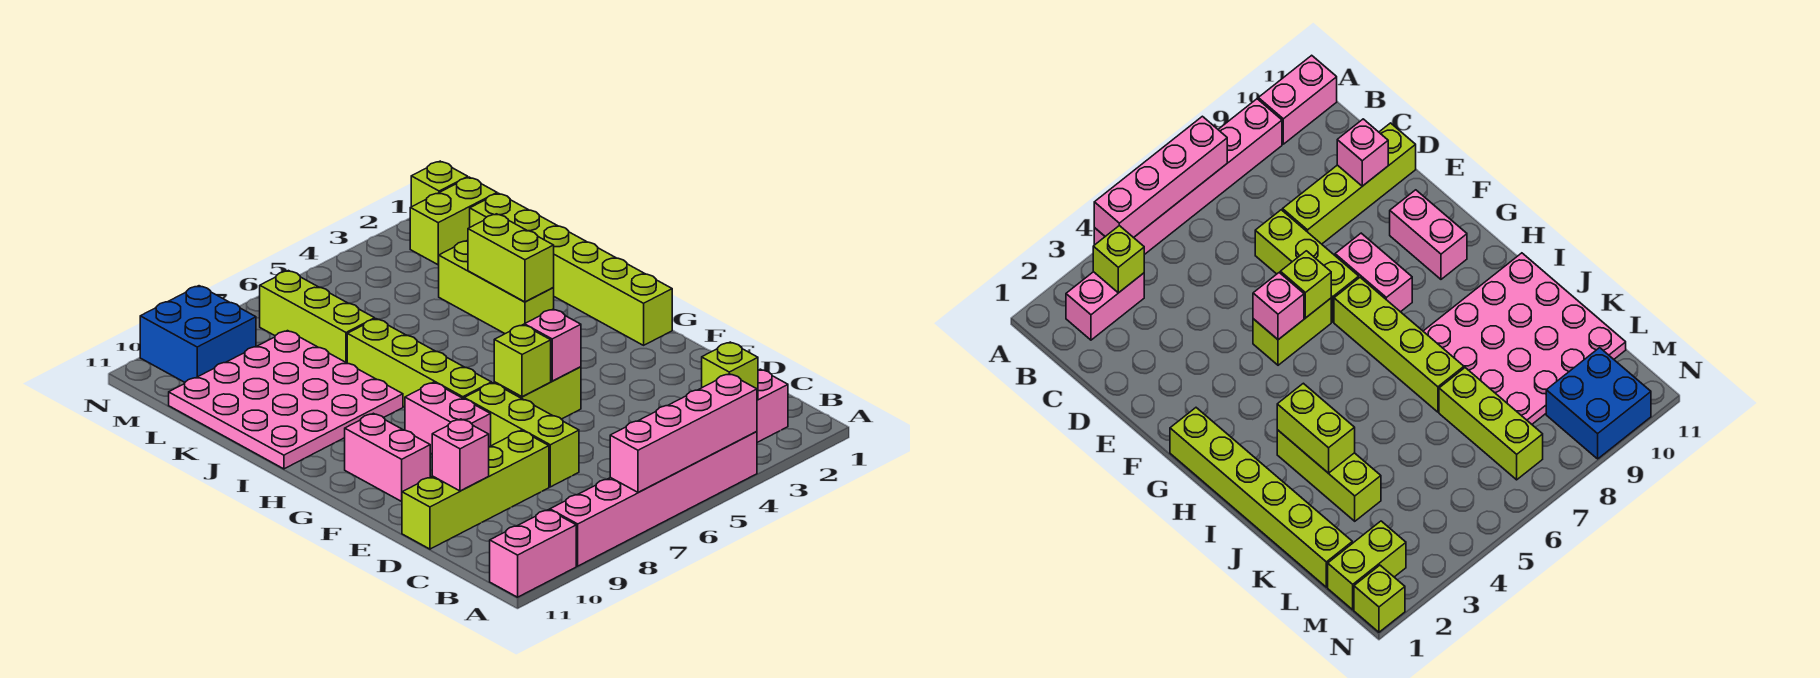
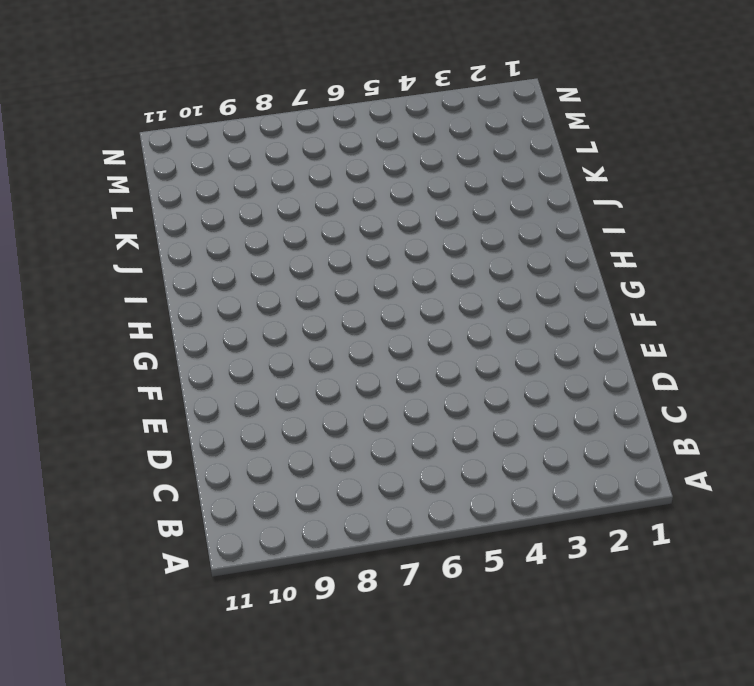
none -> pink 1x6 brick [550,431,757,566]
none -> pink 1x2 brick [490,510,576,597]
none -> pink 1x2 brick [757,369,788,442]

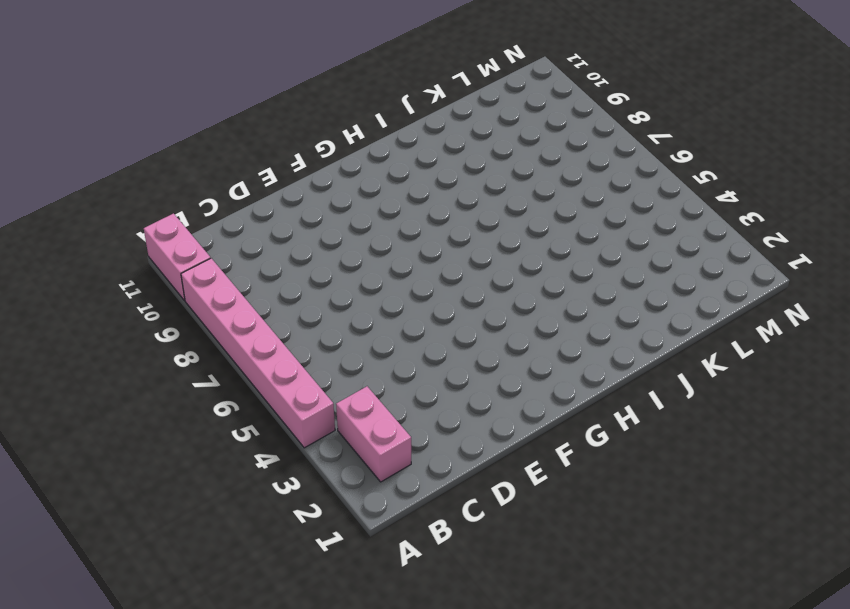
none -> lime 1x3 brick [464,383,579,487]
none -> lime 1x4 brick [402,431,549,549]
none -> lime 1x2 brick [494,367,581,419]

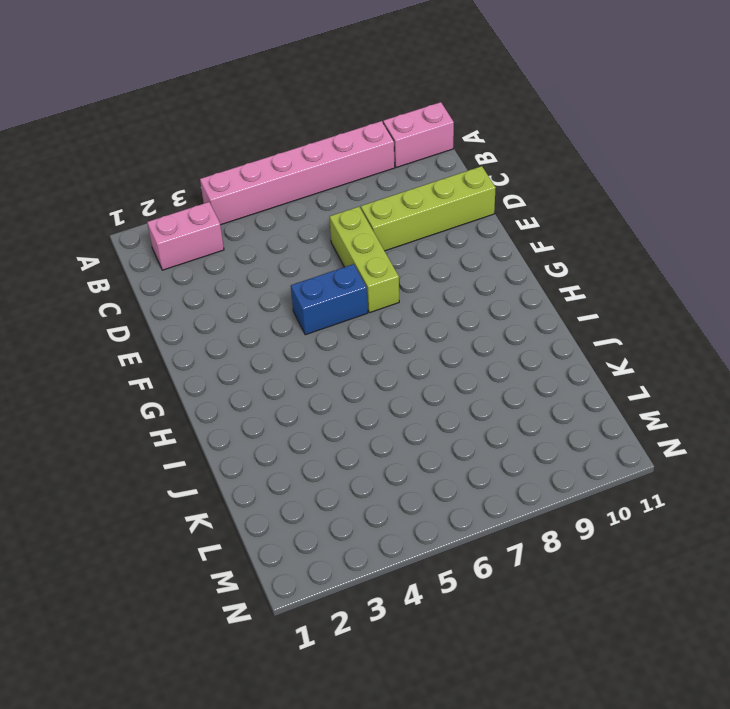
blue 1x2 brick [291,264,368,335] -> lime 1x2 brick [494,367,581,419]
none -> pink 1x2 brick [405,382,491,454]
none -> pink 1x2 brick [345,413,430,501]
none -> lime 1x6 brick [470,193,672,345]

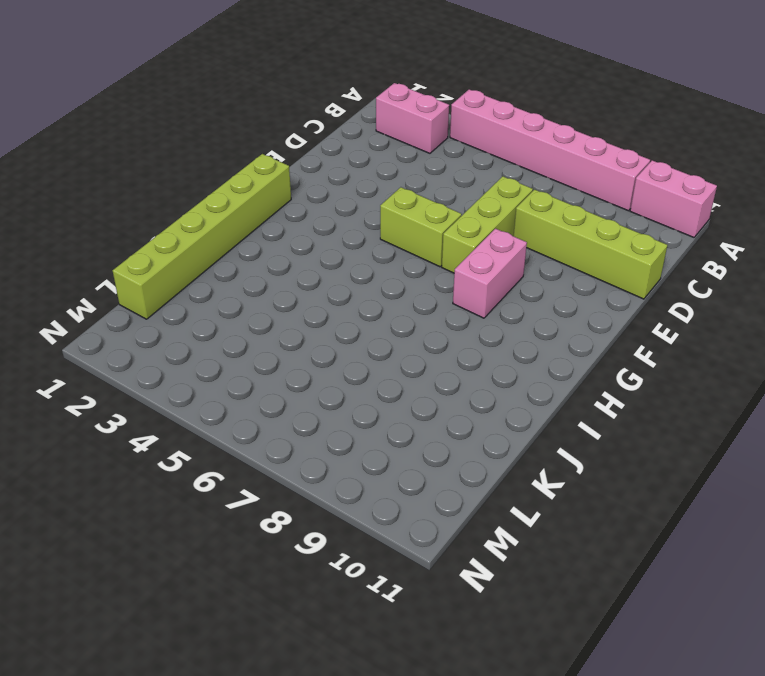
none -> pink 1x2 brick [345,413,430,501]
none -> lime 1x4 brick [347,319,491,407]
none -> lime 1x3 brick [438,240,554,334]

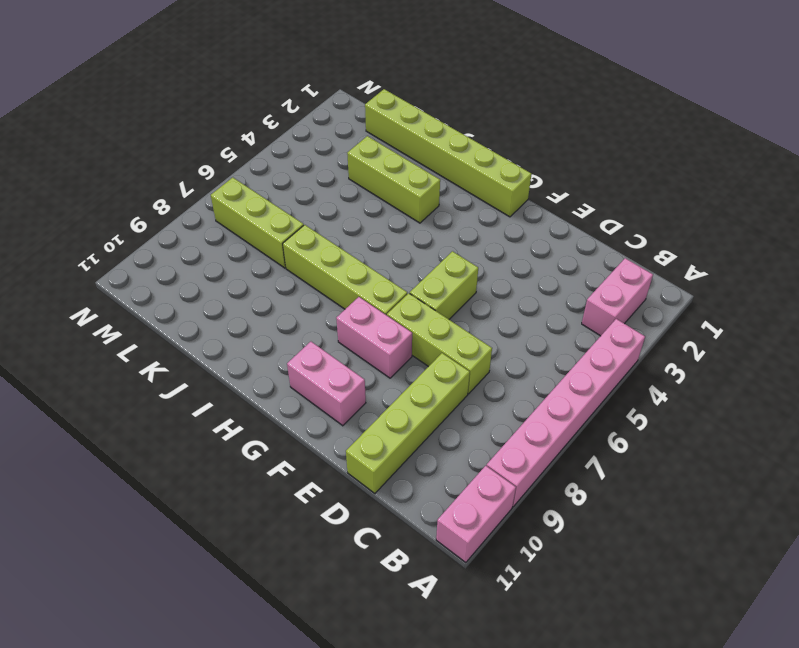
none -> pink 4x4 plate [169,331,403,469]
none -> lime 1x2 brick [410,177,497,265]
none -> blue 2x2 brick [140,286,256,382]

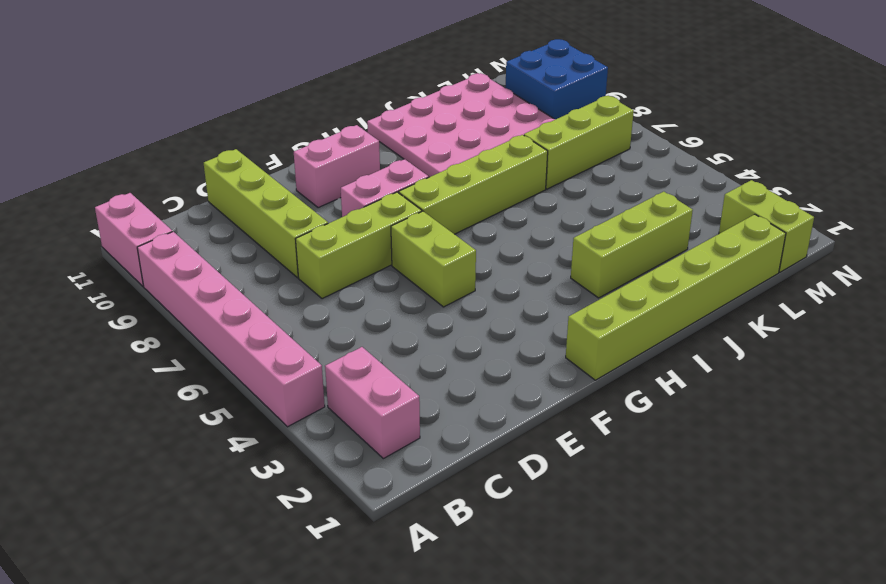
none -> lime 1x1 brick [411,161,468,207]
none -> pink 1x4 brick [610,374,757,493]
none -> lime 1x1 brick [702,342,758,400]

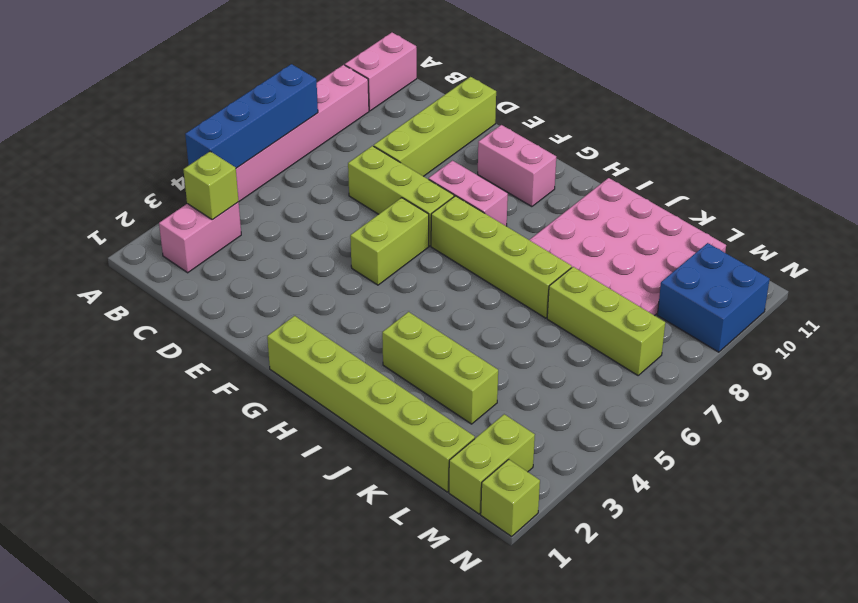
blue 1x4 brick [185,64,318,168] -> pink 1x4 brick [610,374,757,493]
none -> pink 1x1 brick [432,419,489,491]
none -> pink 1x1 brick [524,309,581,381]
none -> lime 1x1 brick [494,325,551,397]

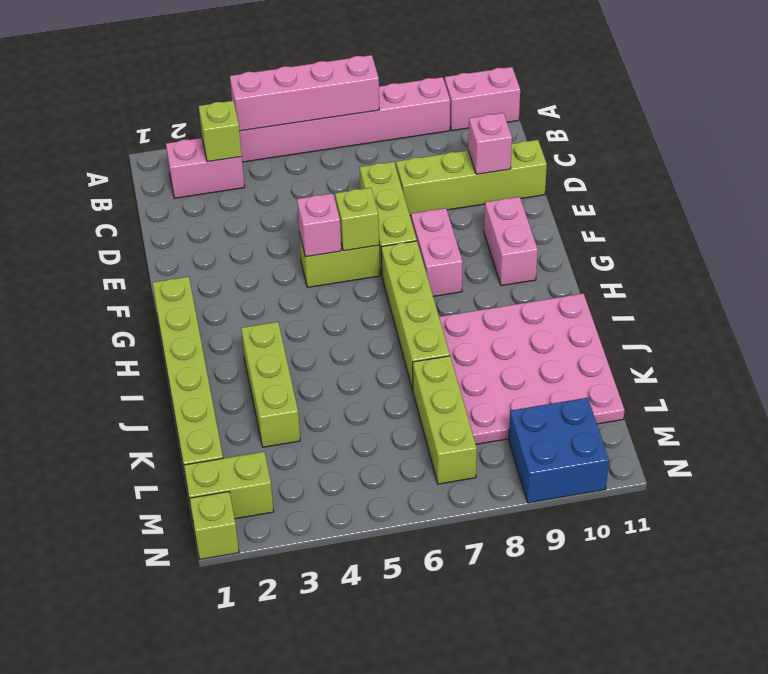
none -> lime 1x2 brick [468,214,554,302]

